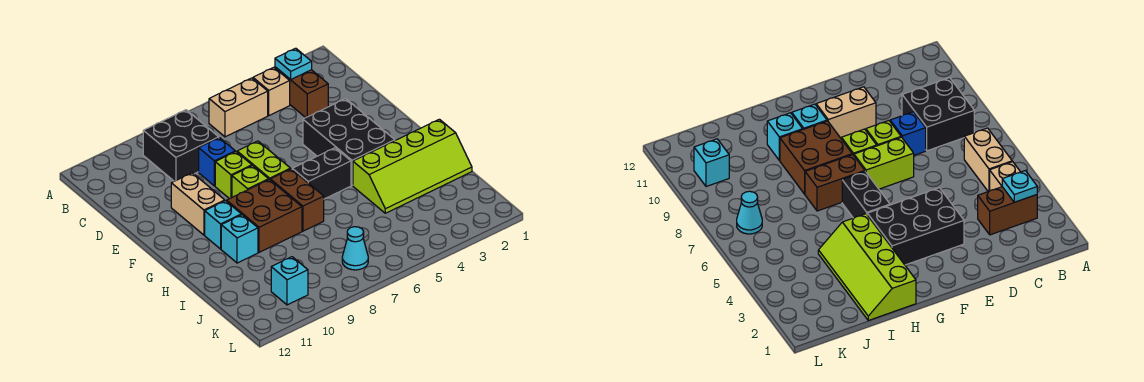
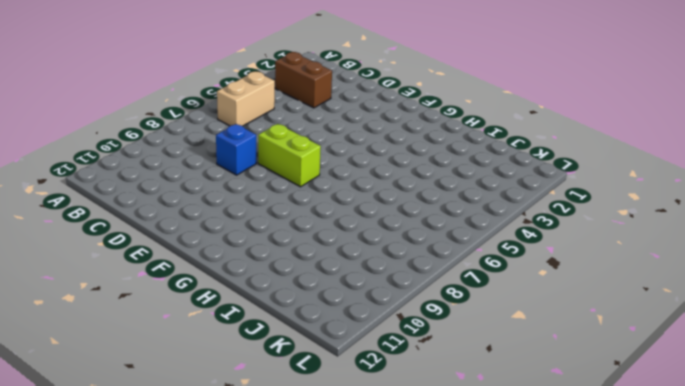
none -> tan 1x1 brick [253,67,290,115]
none -> black 2x2 brick [143,110,219,181]
none -> black 2x3 brick [303,99,395,185]

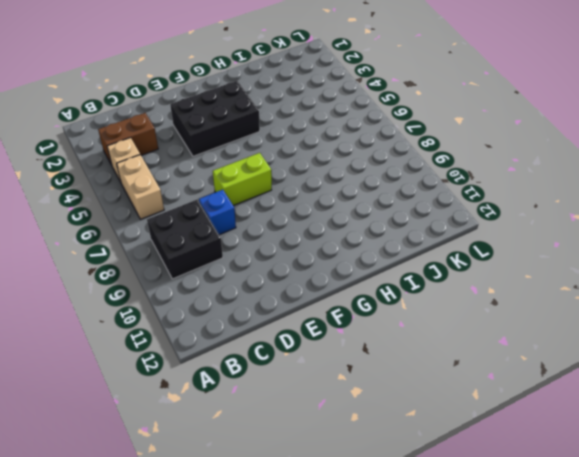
none -> lime 1x1 brick [215,152,252,199]
none -> tan 1x2 brick [171,173,225,235]
none -> lime 1x1 brick [232,166,269,197]

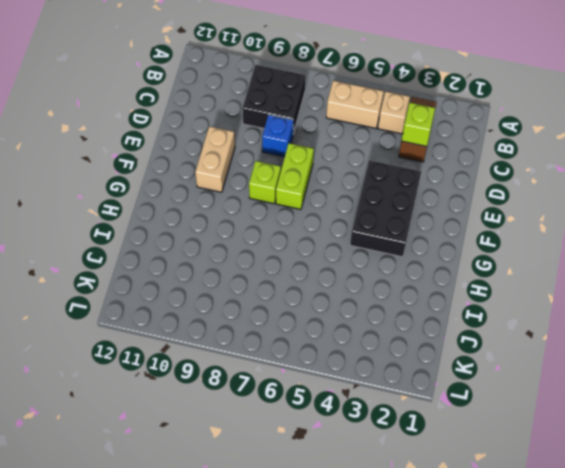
lime 1x1 brick [402,103,435,146] -> lime 1x1 brick moved to [215,152,252,199]
none -> black 1x2 brick [292,148,351,199]
none -> brown 1x2 brick [270,169,324,231]
none -> brown 2x2 brick [227,180,302,252]

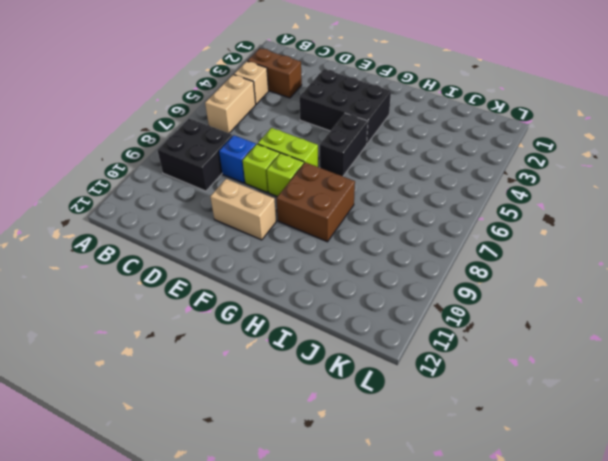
none -> brown 1x2 brick [270,169,324,231]
none -> cyan 1x1 brick [205,201,241,249]
none -> lime 2x4 slope [353,119,472,213]

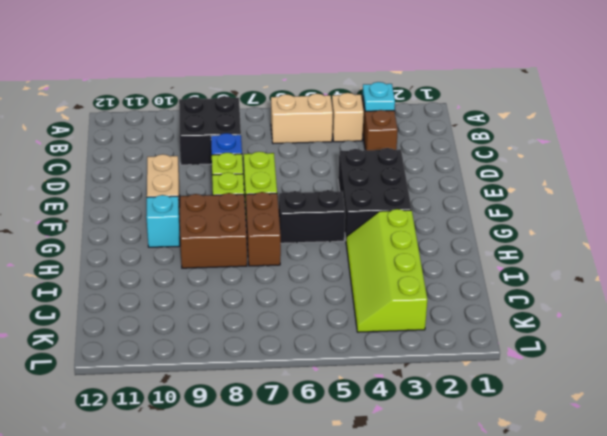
lime 2x4 slope [346,209,427,332] -> lime 2x4 slope turned to [353,119,472,213]
none -> cyan 1x1 brick [221,215,258,263]
none -> cyan 1x1 cone [342,227,368,270]
none -> cyan 1x1 brick [271,257,308,305]

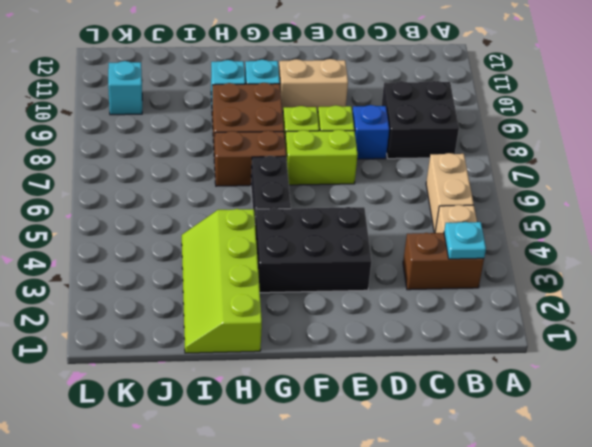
none -> cyan 1x1 cone [342,227,368,270]

